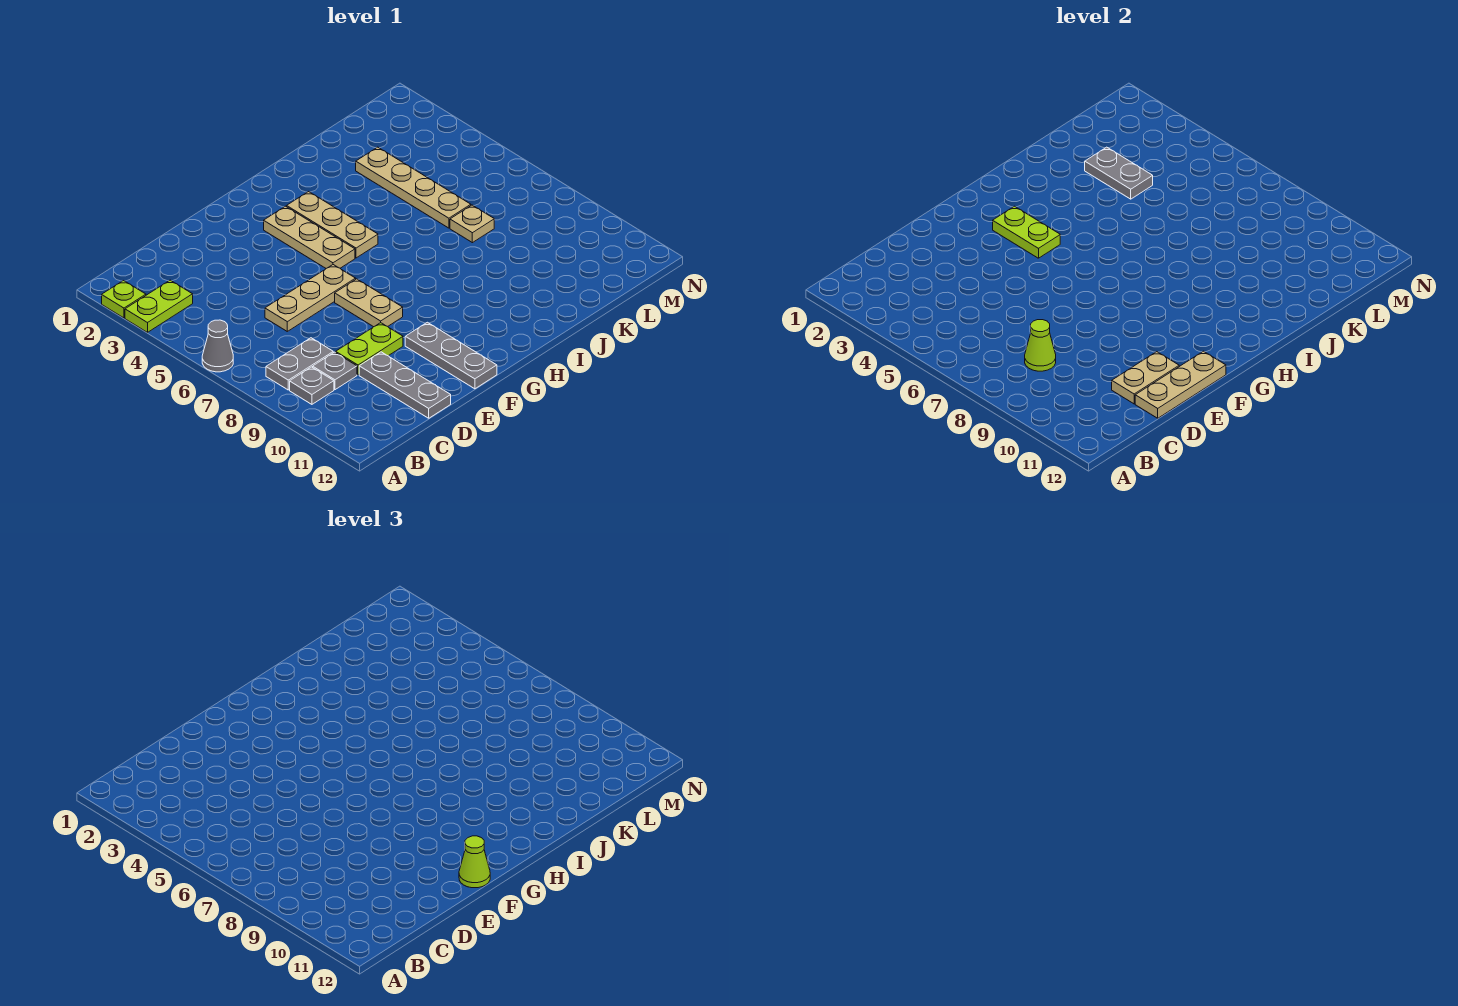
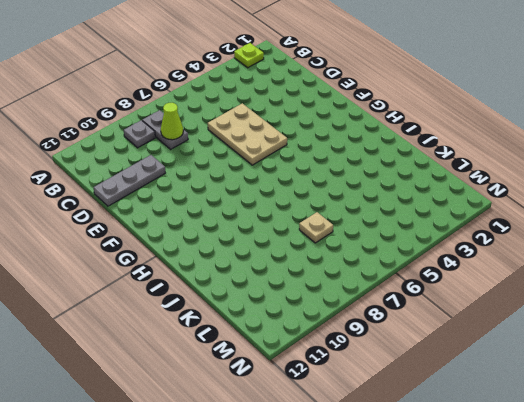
tan 2x3 plate [208,103,287,165] -> tan 1x3 plate [265,265,356,331]
none -> lime 1x2 plate [125,280,193,332]
none -> grey 1x1 cone [202,320,233,372]
none -> grey 1x1 plate [313,352,357,390]

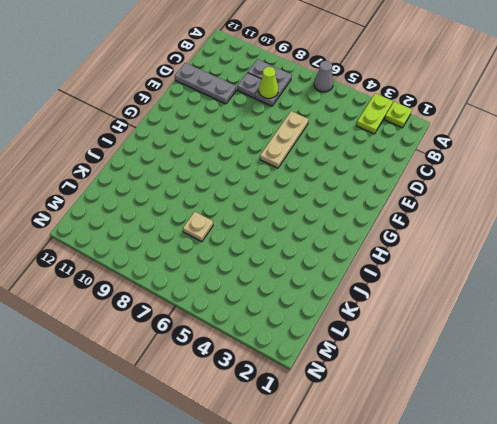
none -> lime 1x2 plate [336,323,403,375]
none -> tan 1x2 plate [335,279,403,327]
none -> grey 1x3 plate [405,322,497,389]

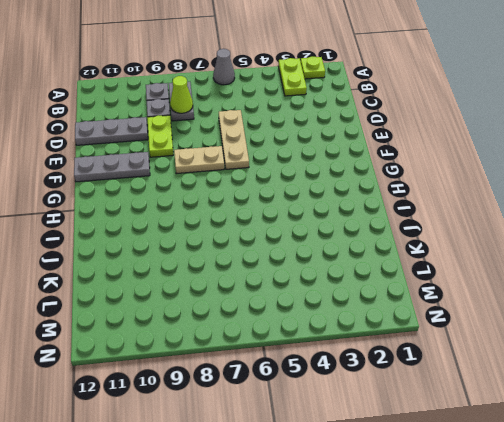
none -> tan 1x3 plate [264,206,355,268]
none -> tan 1x3 plate [287,192,378,258]
none -> tan 1x4 plate [356,147,471,228]

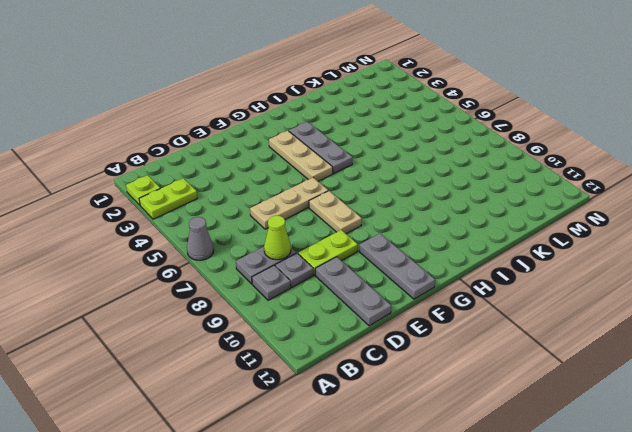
grey 1x3 plate [289,122,353,174] -> tan 1x3 plate [287,192,378,258]
none -> tan 1x4 plate [356,147,471,228]
none -> tan 1x1 plate [450,205,494,243]
none -> tan 1x2 plate [1112,352,1179,404]

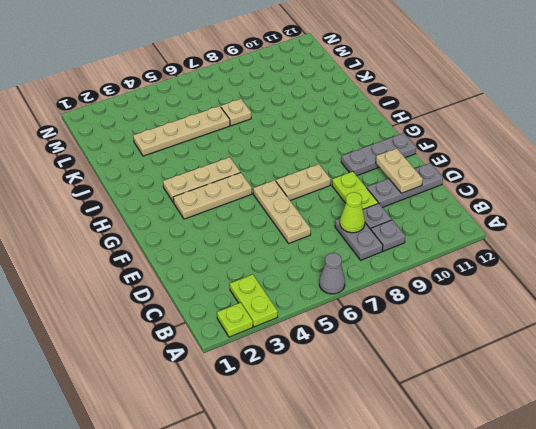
none -> tan 1x3 plate [1135,351,1226,418]
none -> lime 1x2 plate [993,206,1060,258]
none -> grey 1x2 plate [1085,147,1153,199]

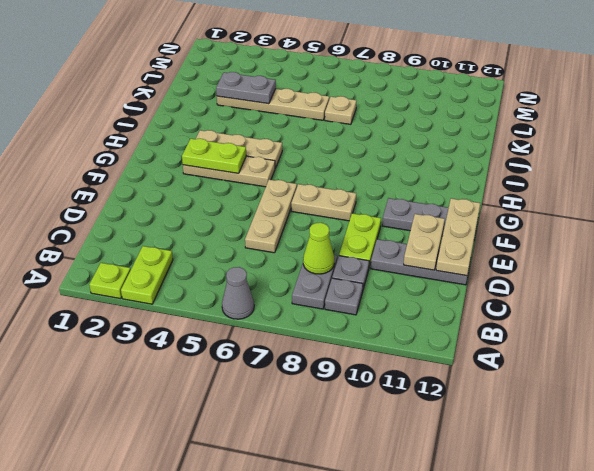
none -> lime 1x1 cone [459,836,490,888]

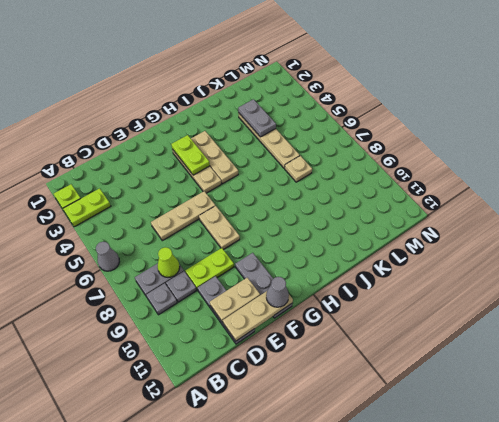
grey 1x1 cone [266,277,289,307] -> lime 1x1 cone [459,836,490,888]

